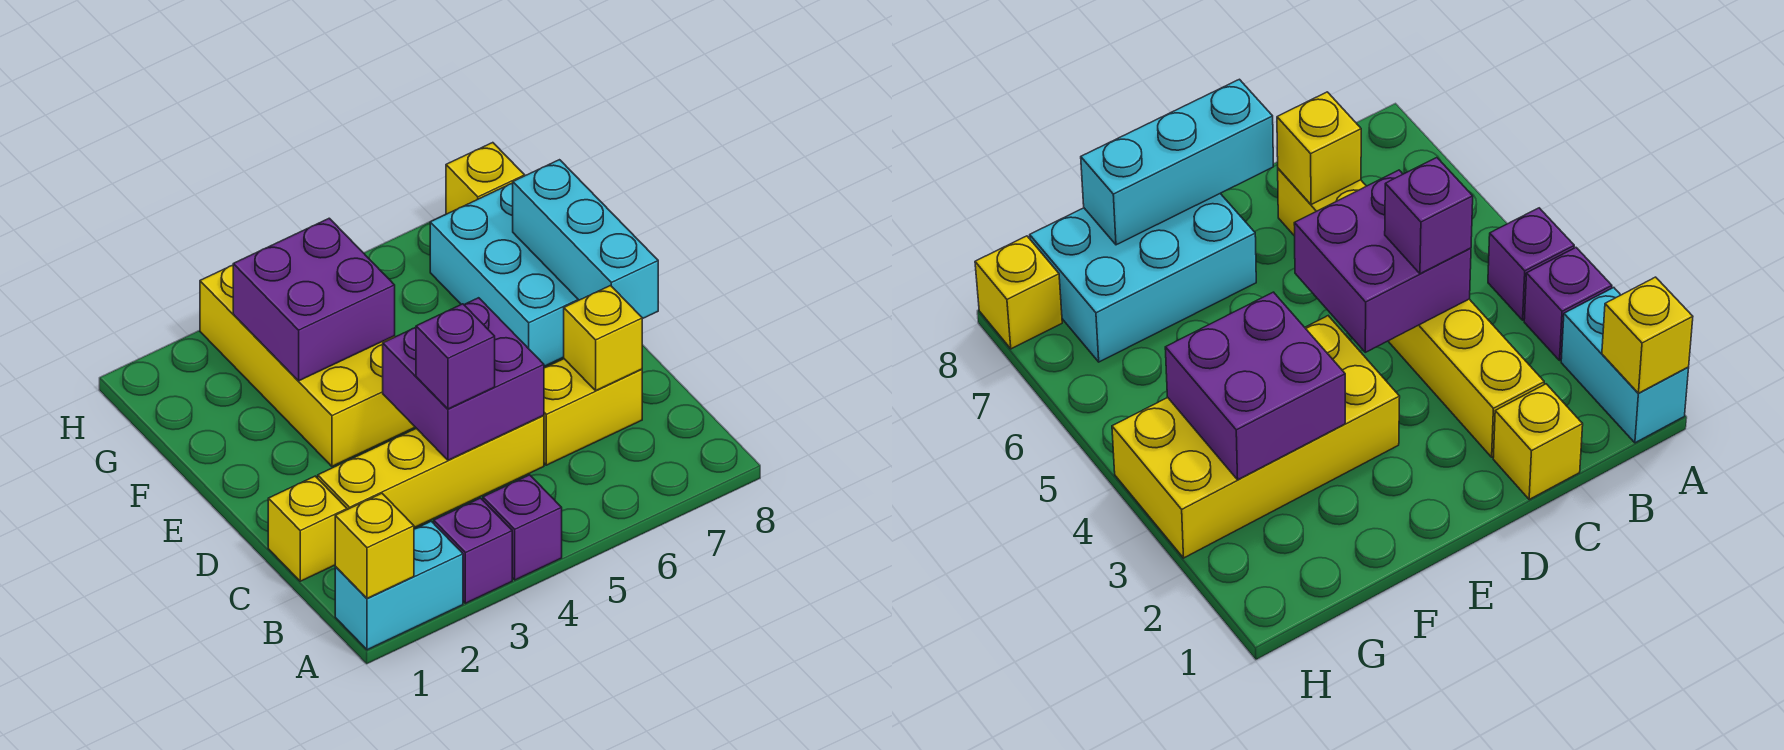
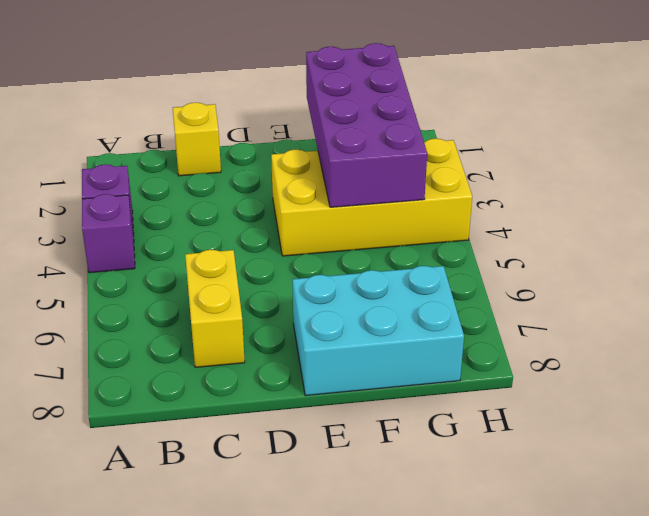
purple 2x4 brick [306,43,427,207] -> purple 2x2 brick [233,218,395,381]
none -> cyan 1x2 brick [335,521,463,650]
none -> yellow 1x4 brick [318,416,544,528]
none -> yellow 1x1 brick [446,143,525,214]

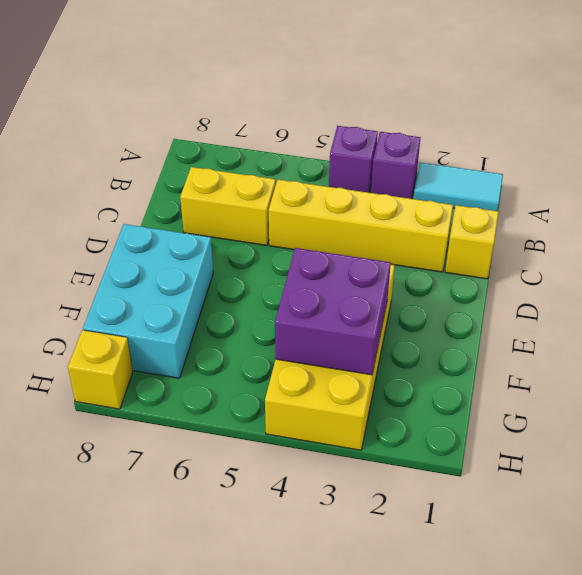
cyan 1x2 tile [414,162,503,211] -> cyan 1x2 brick [335,521,463,650]
none -> yellow 1x1 brick [335,493,414,598]
none -> purple 2x2 brick [383,298,544,460]
none -> yellow 1x1 brick [564,286,642,390]

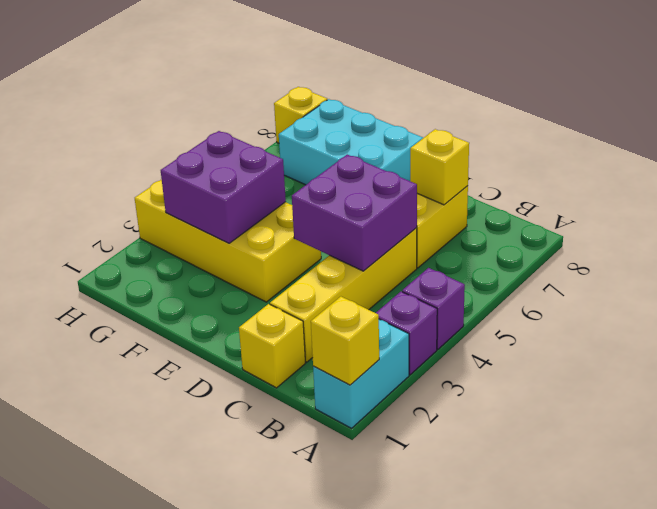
none -> cyan 1x3 brick [513,160,658,319]
none -> purple 1x1 brick [416,304,495,409]

